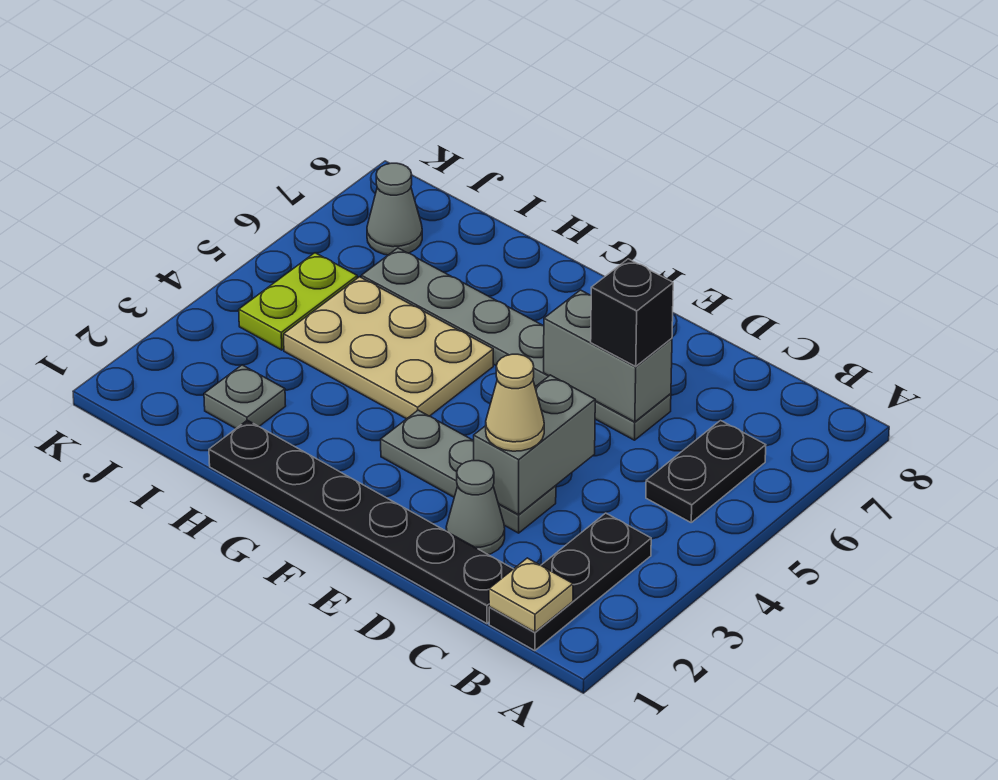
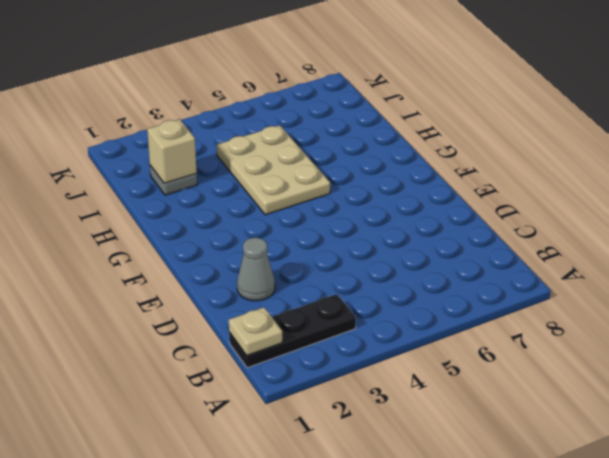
tan 1x1 brick [147,119,197,183] -> none
none -> black 1x2 plate [646,420,766,522]
none -> black 1x6 plate [209,420,513,624]
none -> grey 1x3 plate [381,410,556,533]

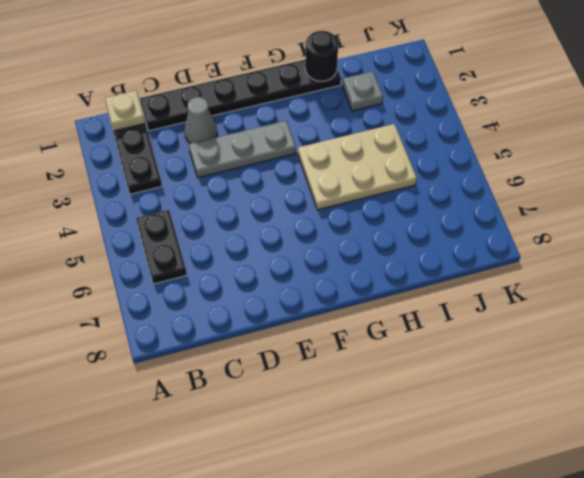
black 1x1 round brick [305,31,338,81] -> none
none -> grey 1x6 plate [361,248,671,440]
none -> lime 1x2 plate [239,253,357,350]
none -> grey 1x1 cone [367,163,422,255]

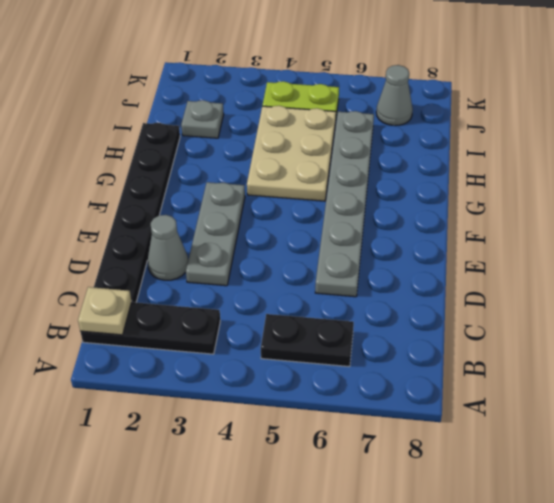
none -> grey 1x2 brick [474,375,595,515]
none -> grey 1x2 brick [544,290,672,422]
none -> tan 1x1 cone [486,354,544,451]

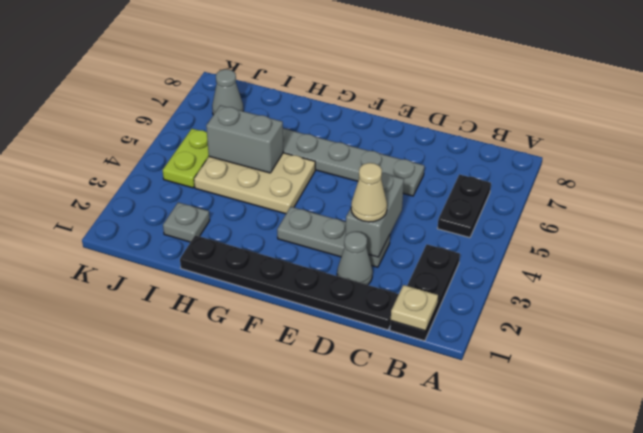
grey 1x2 brick [206,105,283,173] -> grey 1x2 brick moved to [544,290,672,422]
none -> black 1x1 brick [591,259,673,366]

